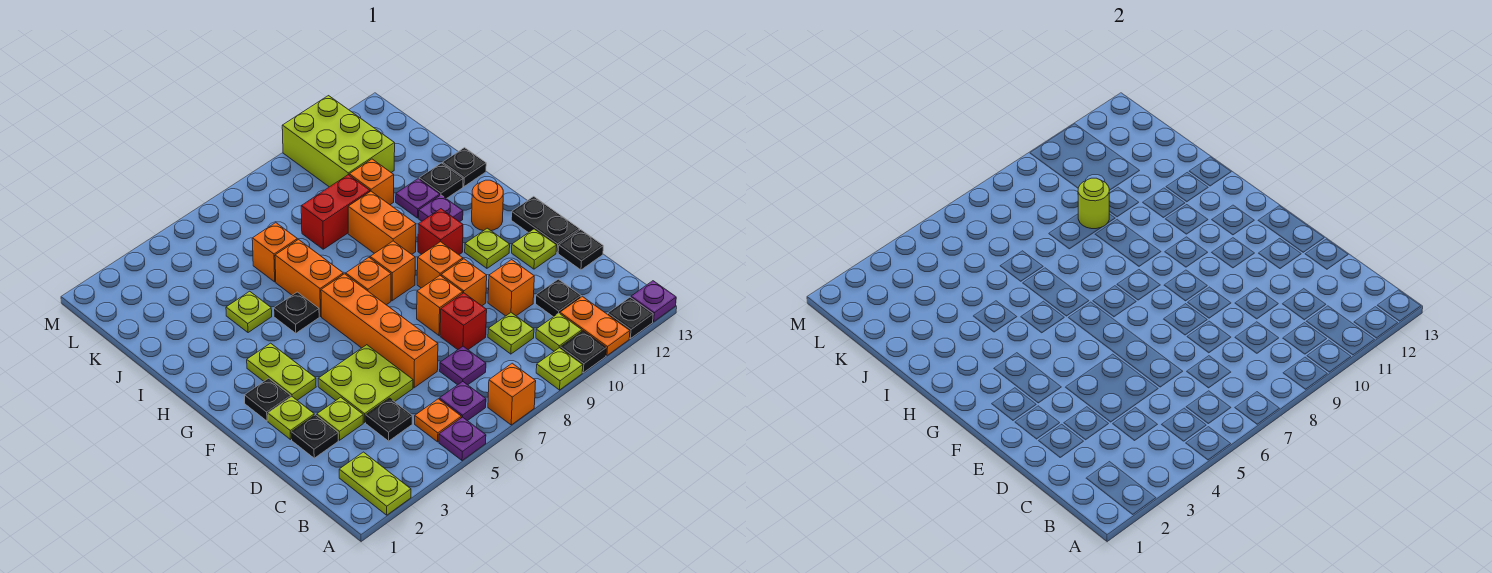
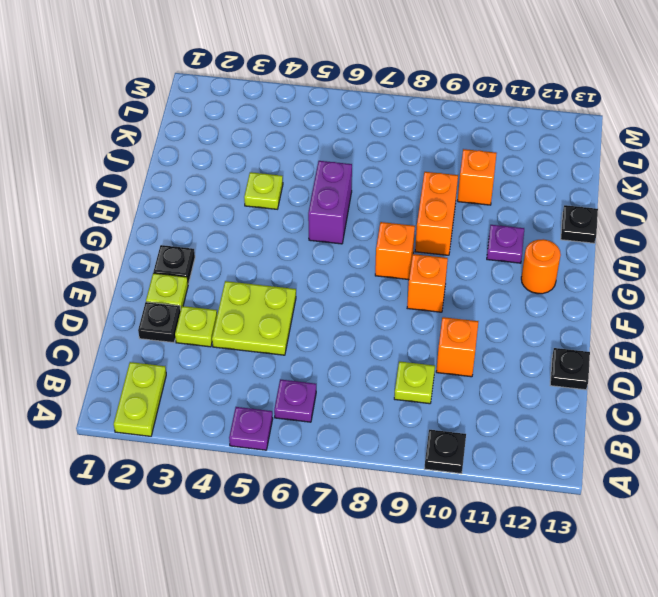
purple 1x2 brick [308,161,352,244] -> orange 1x2 brick [275,240,343,317]
none -> orange 1x1 brick [488,363,536,425]
none -> lime 1x1 plate [536,348,583,390]
none -> orange 1x2 plate [560,296,630,355]
none -> black 1x1 plate [608,297,653,339]

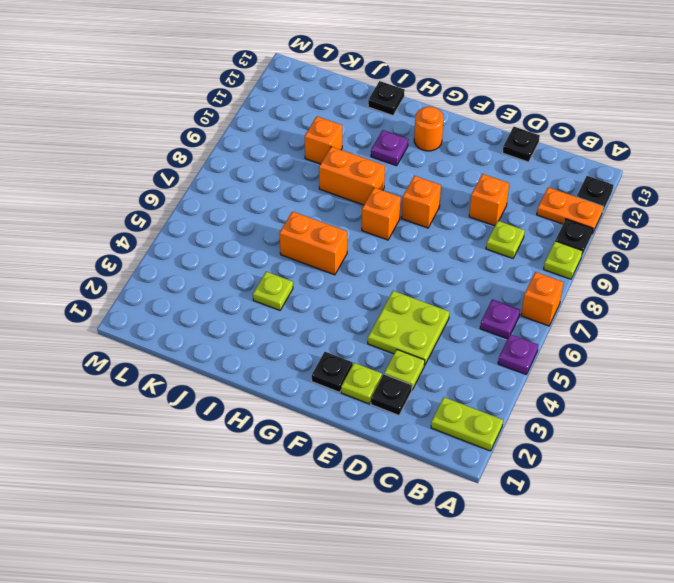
none -> purple 1x1 plate [631,281,676,322]
none -> orange 1x1 plate [415,399,461,442]
none -> lime 1x1 plate [536,313,582,351]
none -> black 1x1 plate [366,398,412,441]

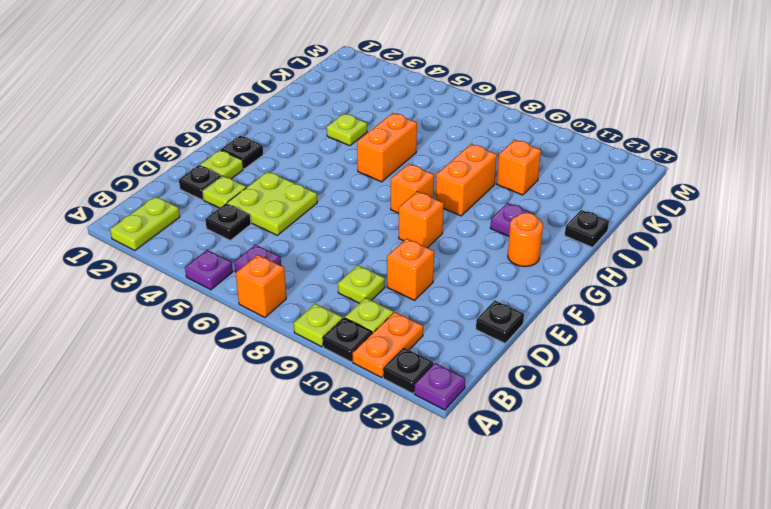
none -> orange 1x1 plate [415,399,461,442]
none -> purple 1x1 plate [440,346,486,385]
none -> black 1x1 plate [536,279,581,317]
none -> orange 1x4 brick [321,274,438,388]

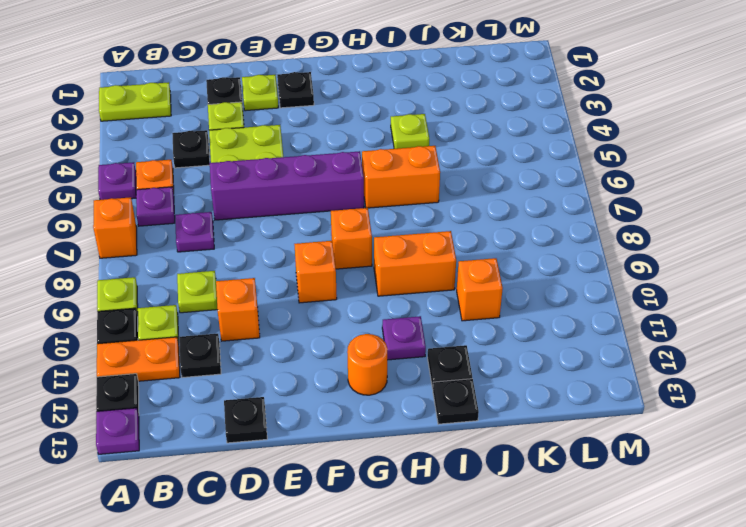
purple 1x4 brick [210,151,364,220] -> orange 1x4 brick [321,274,438,388]
none -> red 1x1 brick [440,293,487,350]
none -> orange 1x1 brick [417,276,463,336]
none -> orange 1x1 brick [441,259,487,306]
none -> lime 1x1 plate [512,229,557,269]

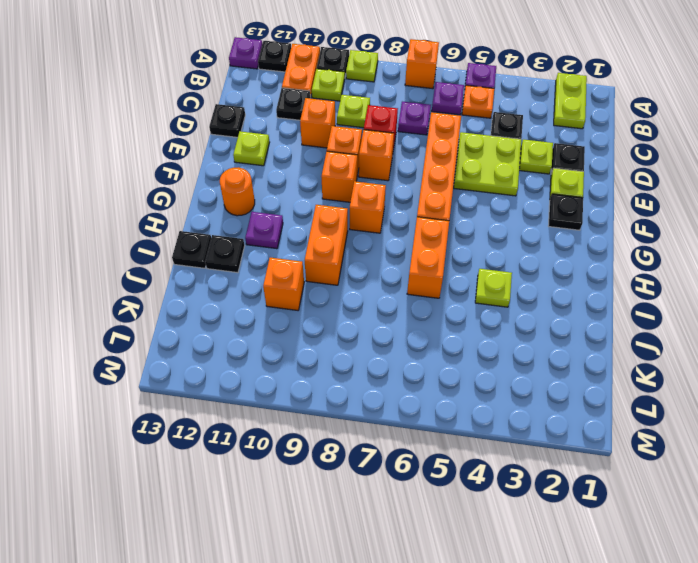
none -> black 1x2 plate [511,196,580,253]
none -> lime 1x2 plate [247,343,316,400]
none -> lime 1x1 plate [465,228,510,268]
none -> orange 1x1 brick [346,258,391,305]

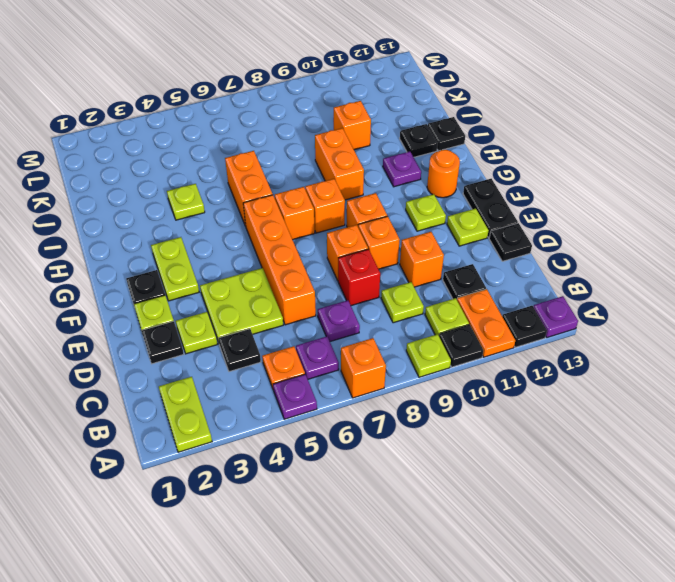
none -> red 1x1 brick [418,209,463,255]
none -> black 1x1 plate [274,292,319,333]
none -> purple 1x1 plate [396,179,440,218]
none -> orange 1x1 brick [252,223,297,282]

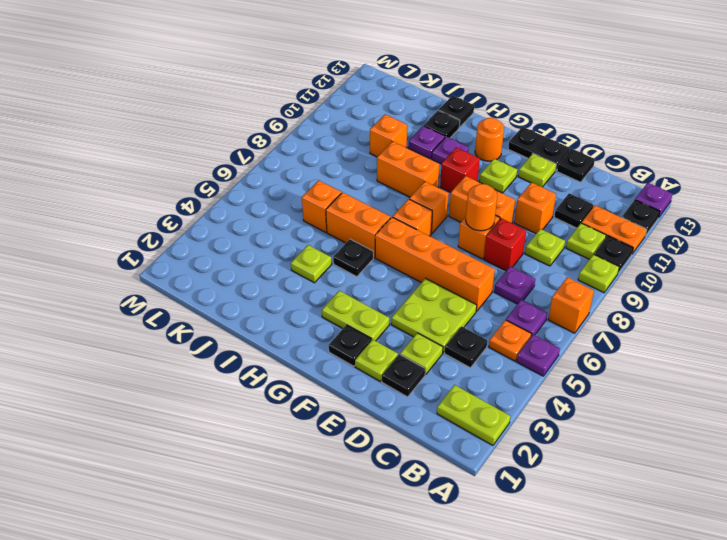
orange 1x1 round brick [466,184,497,231] -> none
none -> red 1x2 brick [301,175,370,249]
none -> lime 2x3 brick [282,96,395,187]
none -> lime 1x1 round brick [1078,178,1109,229]

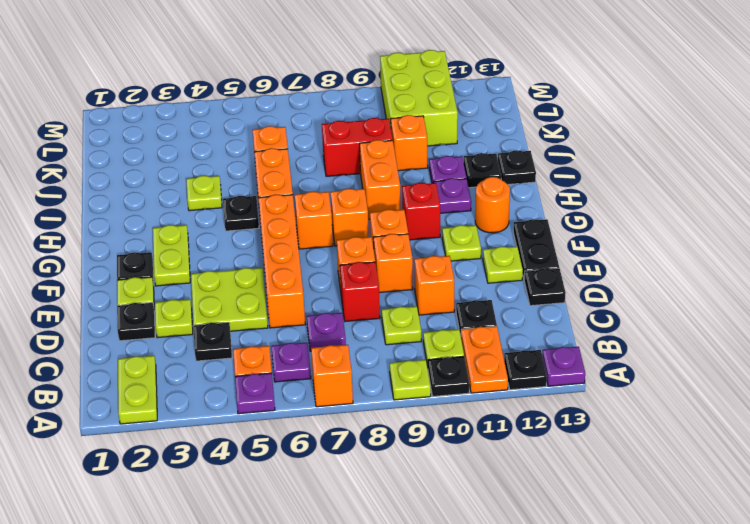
none -> lime 1x1 round brick [1078,178,1109,229]

